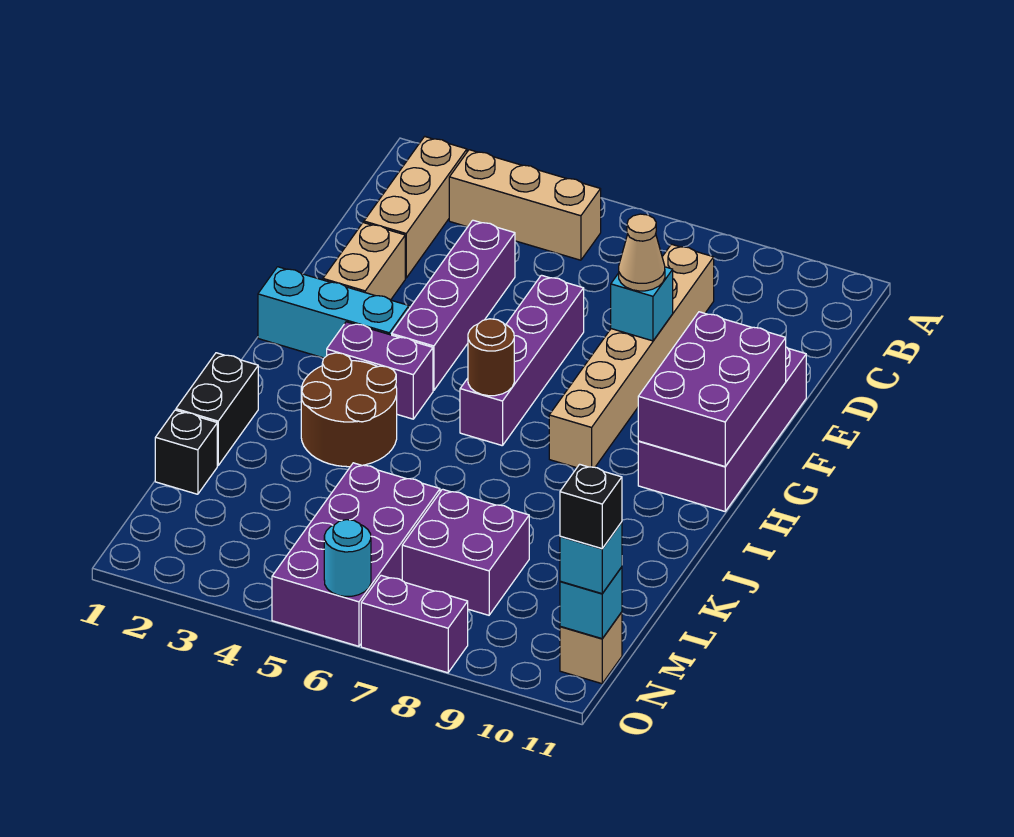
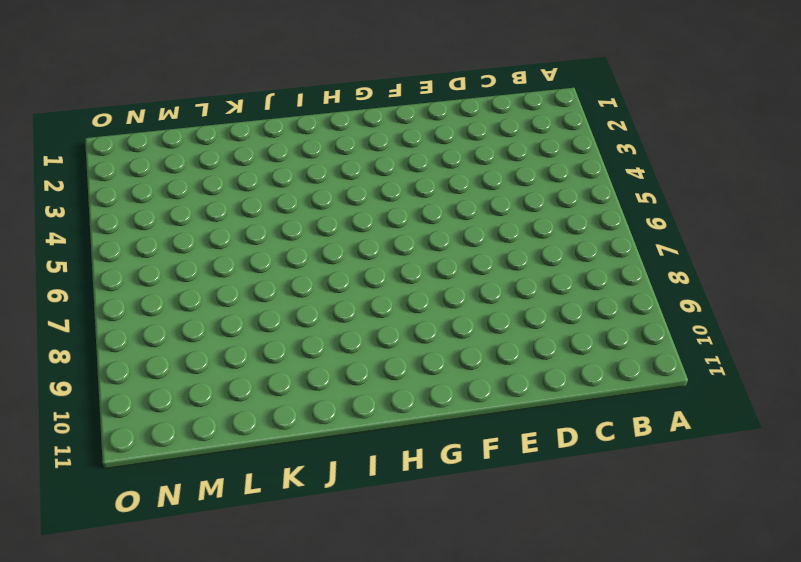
none -> tan 1x3 brick [364,136,467,278]
none -> tan 1x3 brick [449,150,601,260]
none -> tan 1x6 brick [549,244,714,468]

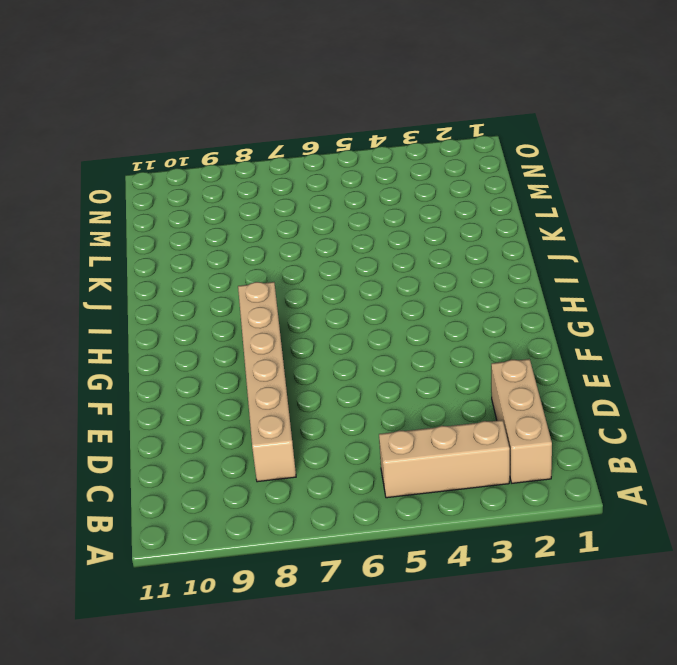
none -> purple 1x4 brick [392,220,515,391]
none -> tan 1x2 brick [323,223,405,300]
none -> purple 1x4 brick [460,275,584,446]

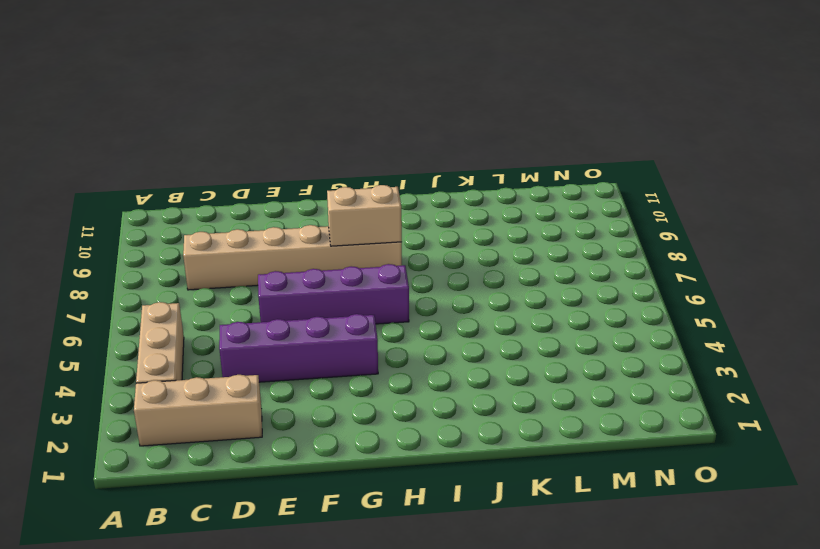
tan 1x2 brick [327,185,402,246] -> tan 1x2 brick moved to [323,223,405,300]
none -> purple 2x4 brick [638,347,806,511]
none -> cyan 1x3 brick [258,267,409,358]
none -> purple 1x2 brick [327,322,433,419]

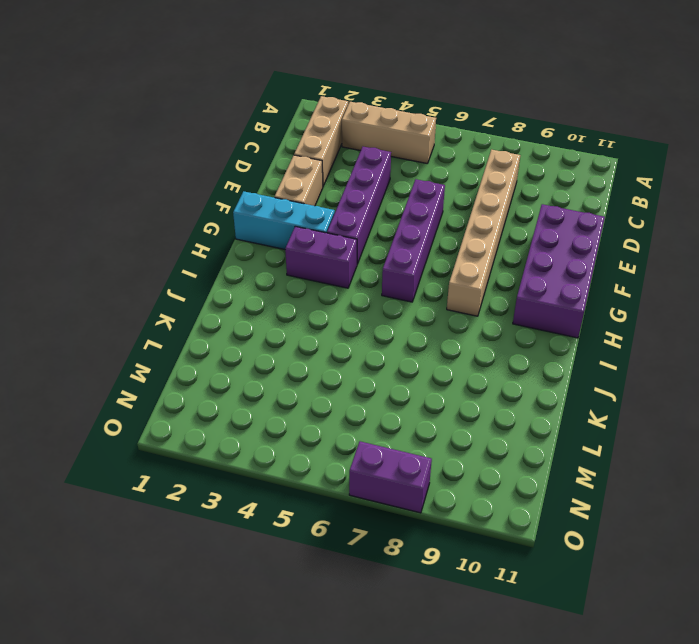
none -> brown 2x2 round brick [301,353,397,467]
none -> black 1x2 brick [176,353,258,466]
none -> black 1x1 brick [155,410,217,494]

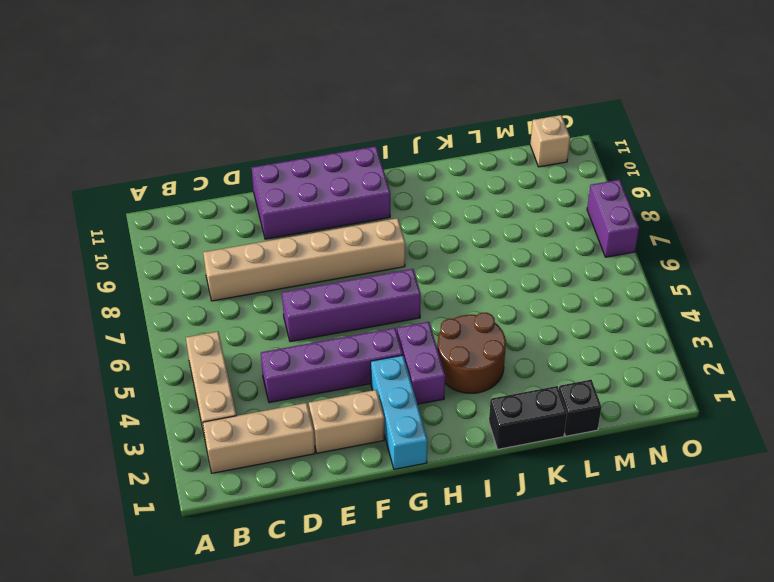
none -> purple 2x4 brick [272,463,440,646]
none -> purple 2x2 brick [402,489,529,615]
none -> cyan 1x1 brick [611,267,673,341]

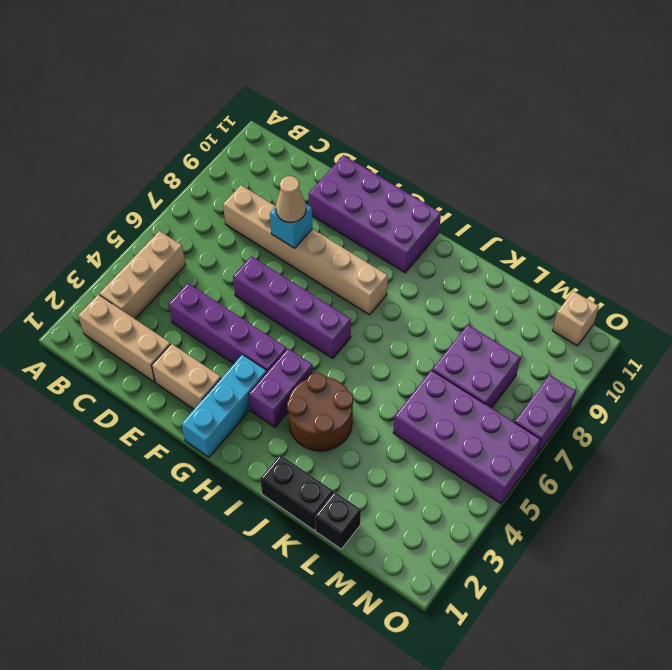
none -> purple 2x3 brick [638,312,786,466]
none -> brown 1x1 round brick [468,319,514,396]
none -> cyan 1x1 brick [560,567,622,639]

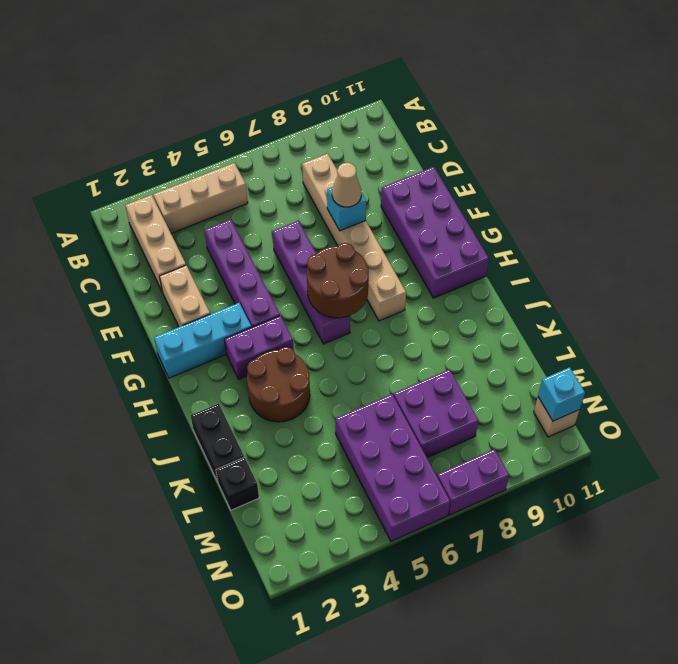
brown 2x2 round brick [307,243,369,318] -> brown 1x1 round brick [468,319,514,396]
none -> purple 2x3 brick [638,312,786,466]
none -> cyan 1x1 round brick [324,520,371,596]
none -> cyan 1x1 brick [560,522,622,594]

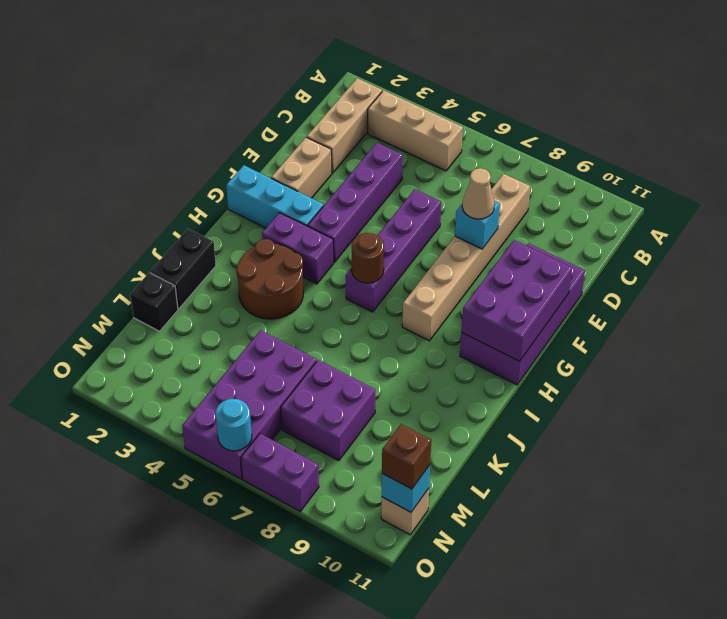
brown 1x1 brick [382,424,431,489] -> cyan 1x1 brick [560,522,622,594]
none -> black 1x1 brick [560,464,622,549]

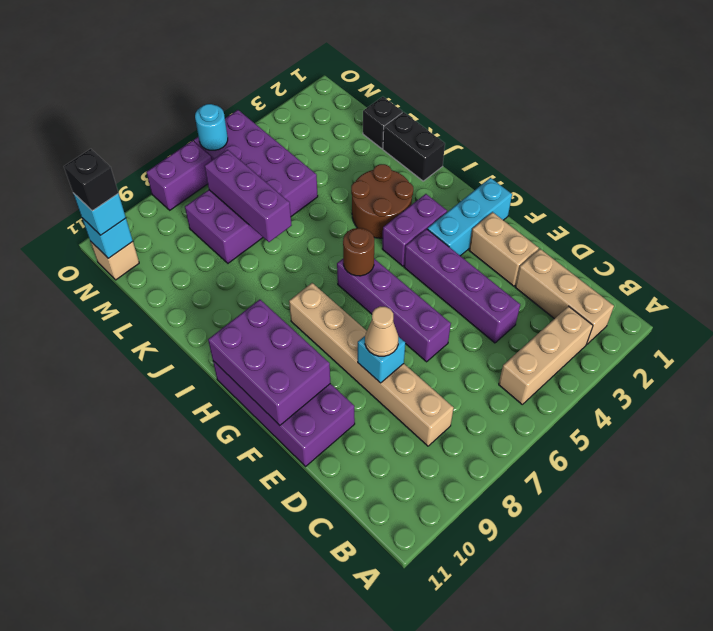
purple 1x3 brick [205,150,292,242] -> none

